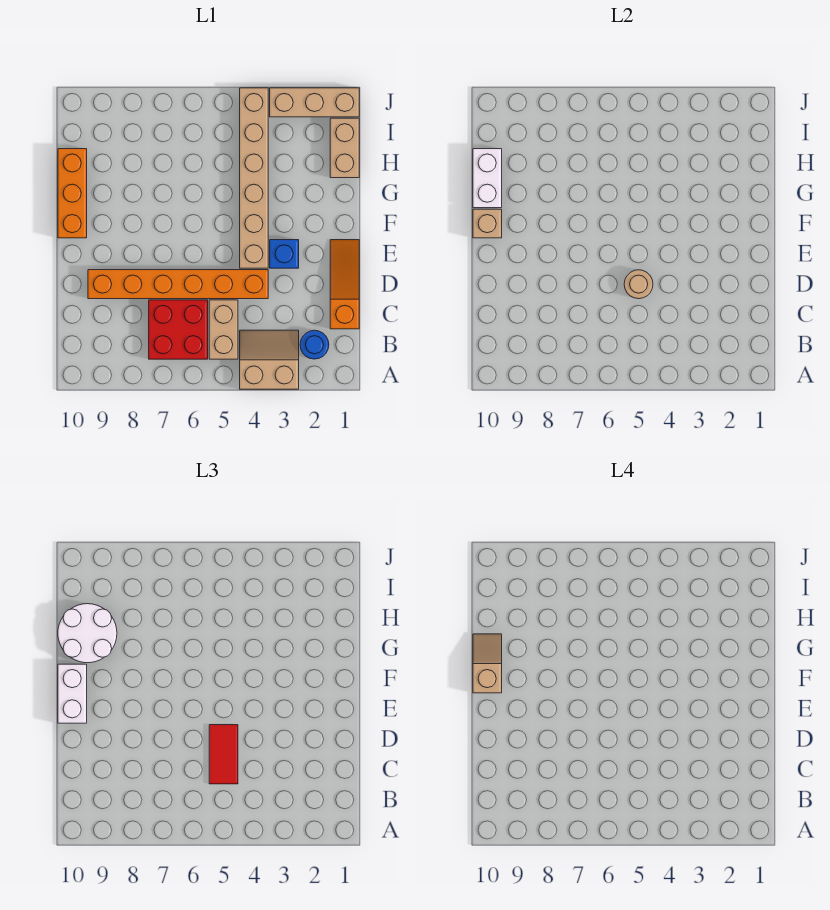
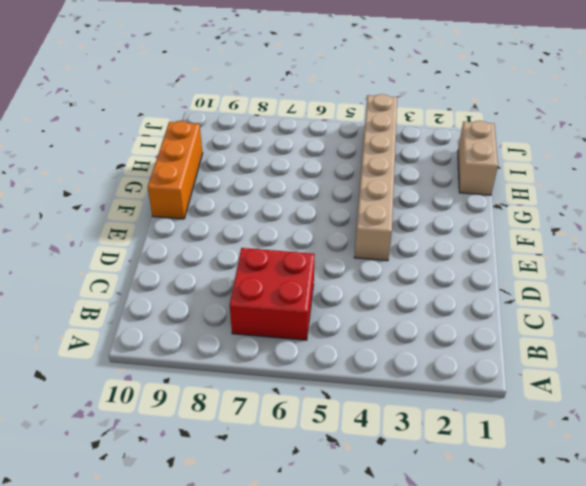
none -> tan 2x2 slope [240,330,299,389]
none -> blue 1x1 round brick [300,330,329,359]
none -> tan 1x2 brick [209,300,238,359]

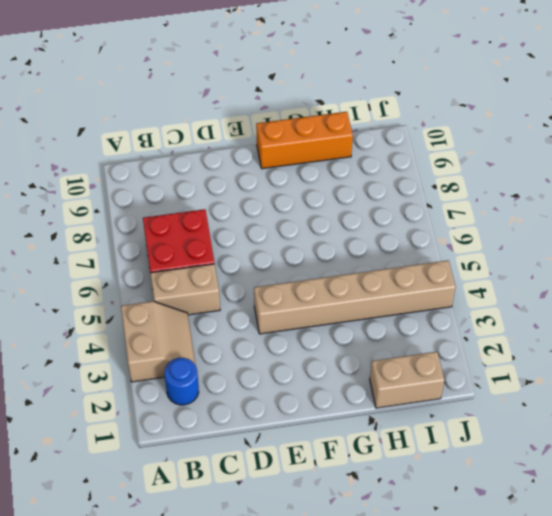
none -> orange 1x3 slope [330,240,359,329]
none -> orange 1x6 brick [88,270,268,299]
none -> blue 1x1 brick [270,240,299,268]

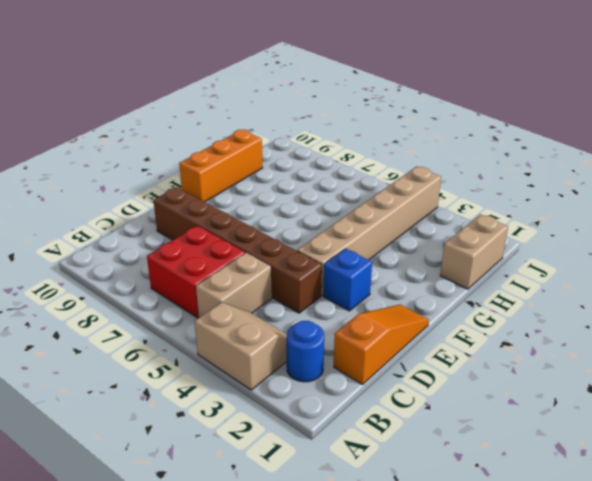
brown 1x6 brick [153,187,322,313] -> orange 1x6 brick [88,270,268,299]
none -> tan 1x3 brick [270,88,359,117]
none -> tan 1x1 round brick [624,270,653,299]
none -> tan 1x1 brick [473,209,502,238]

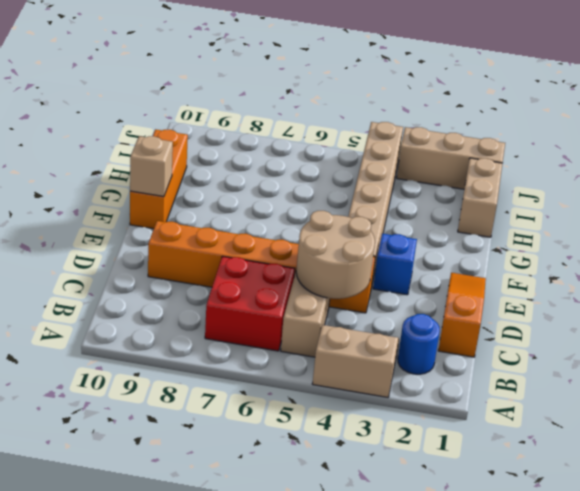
tan 2x2 round brick [296,211,375,299] -> tan 1x1 round brick [624,270,653,299]
none -> white 1x2 brick [473,149,502,208]
none -> red 1x2 tile [209,725,238,784]
none -> white 1x2 brick [58,664,87,723]

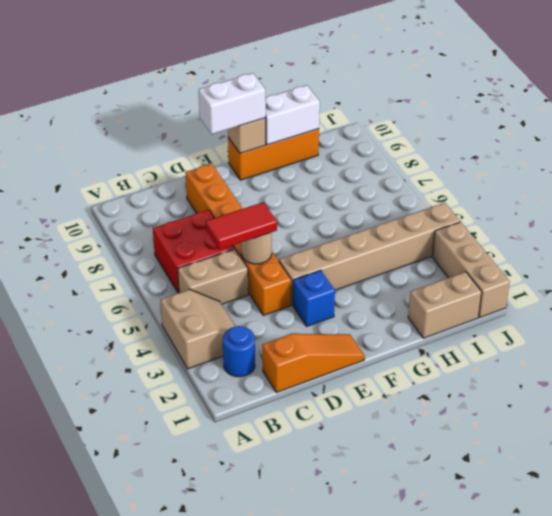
none -> white 2x2 round brick [58,604,117,663]
none -> tan 1x2 slope [473,634,502,693]

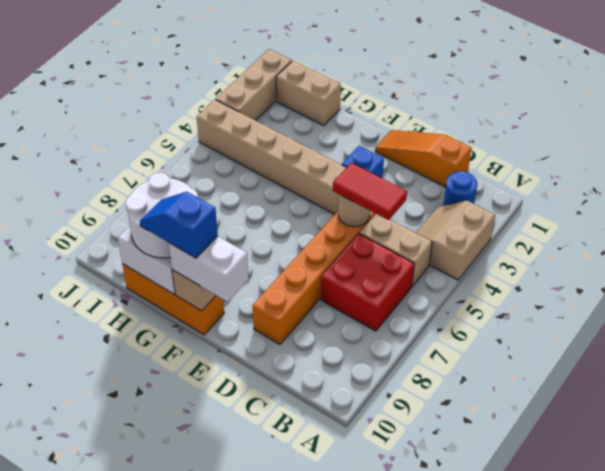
blue 1x2 slope [140,192,218,258] -> tan 1x2 slope [473,634,502,693]

